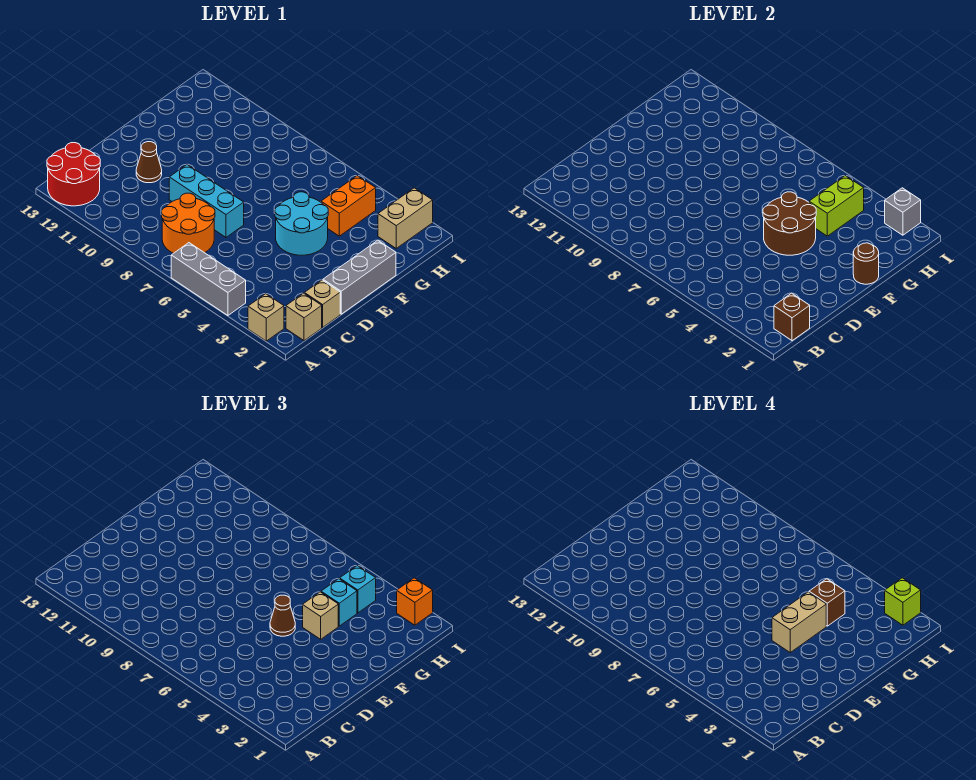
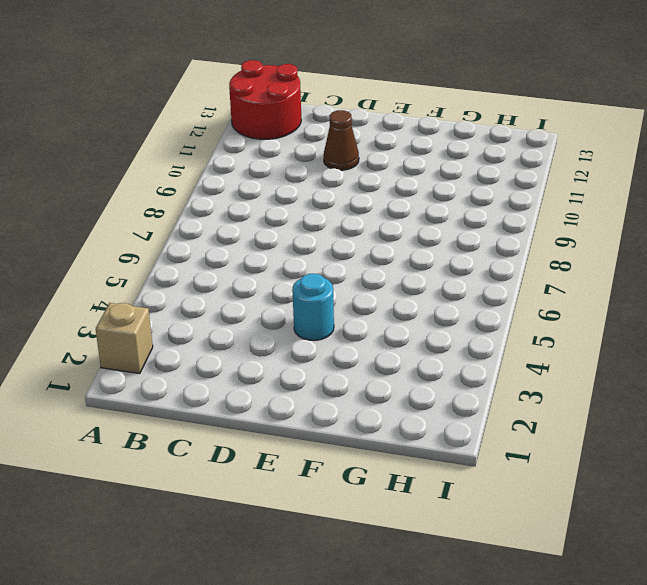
cyan 1x1 round brick [292,274,334,340] -> cyan 2x2 round brick [275,192,328,255]
none -> grey 1x3 brick [171,243,246,315]
none -> tan 1x1 brick [286,293,322,341]
none -> orange 2x2 round brick [162,193,215,253]

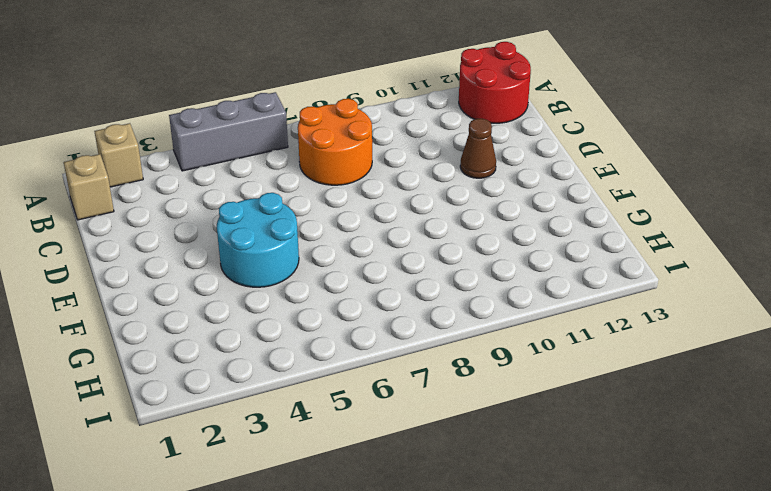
none -> tan 1x1 brick [304,280,340,327]
none -> grey 1x3 brick [323,240,396,314]
none -> cyan 1x3 brick [169,165,244,237]

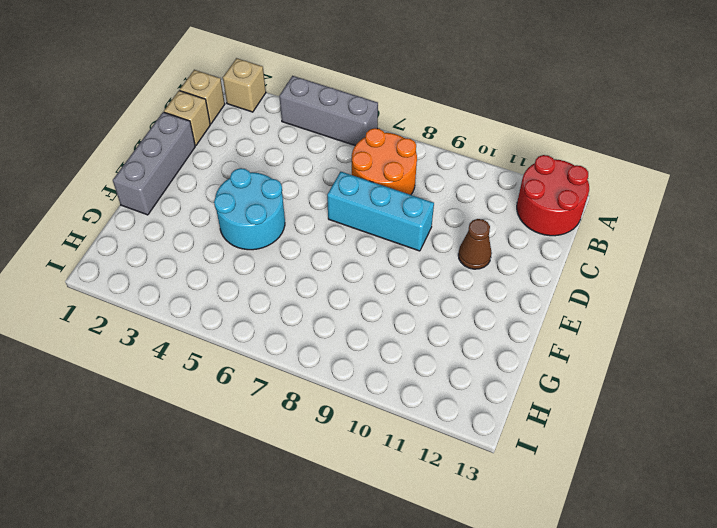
none -> orange 1x2 brick [321,176,376,236]
none -> tan 1x2 brick [378,188,433,248]
none -> brown 1x1 brick [774,293,810,341]

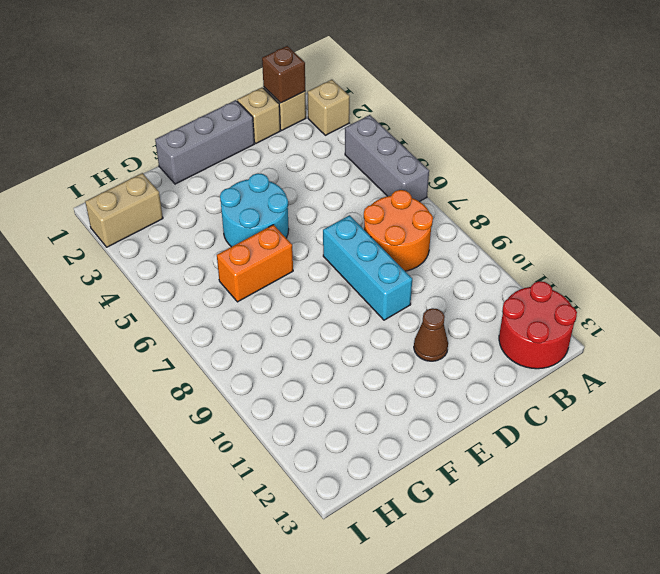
orange 1x2 brick [217,225,293,302] -> orange 1x2 brick moved to [321,176,376,236]
none -> brown 2x2 round brick [763,192,816,255]
none -> brown 1x1 round brick [853,243,879,284]
none -> lime 1x2 brick [809,176,864,236]

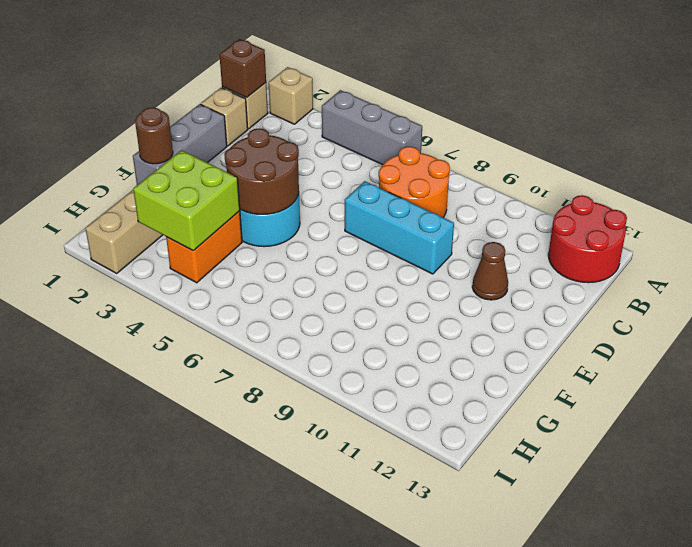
lime 2x2 brick [133,150,240,251] -> lime 1x2 brick [809,176,864,236]
none -> grey 1x1 brick [885,188,921,235]
none -> brown 1x1 cone [270,595,295,636]
none -> tan 1x1 brick [303,592,338,639]

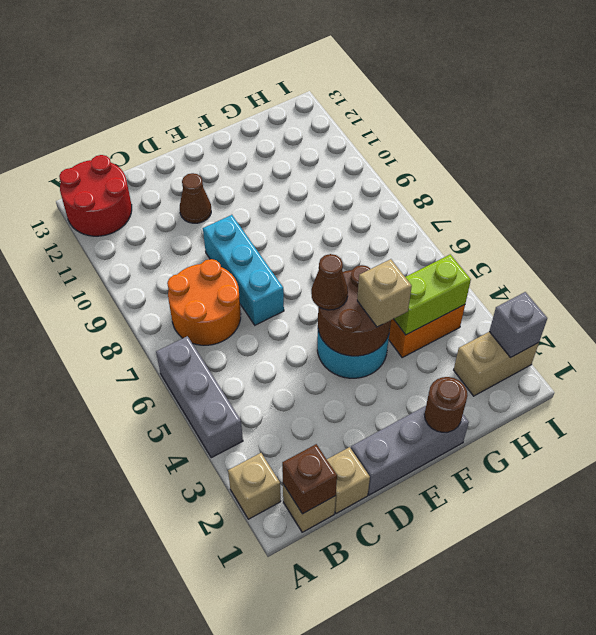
none -> cyan 1x1 brick [321,579,357,626]
none -> cyan 1x1 brick [340,566,376,613]
none -> orange 1x1 brick [397,578,433,625]

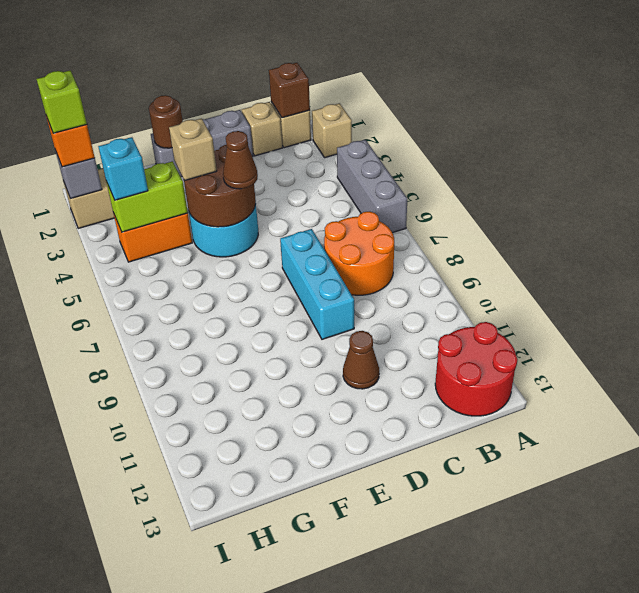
none -> cyan 1x1 brick [321,579,357,626]
none -> tan 1x2 brick [772,592,826,652]
none -> brown 1x1 brick [809,579,845,626]

